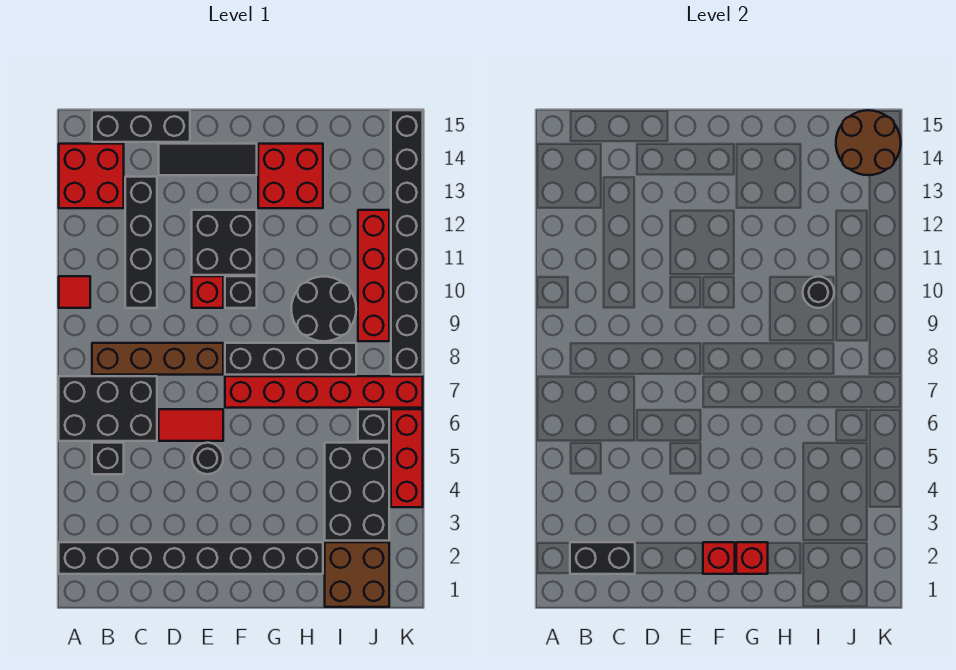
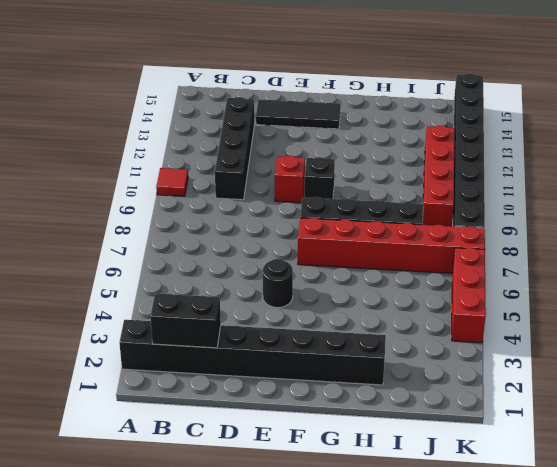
none -> black 2x3 brick [59,376,157,441]
none -> red 2x2 brick [59,144,124,208]
none -> black 1x1 brick [92,443,124,474]

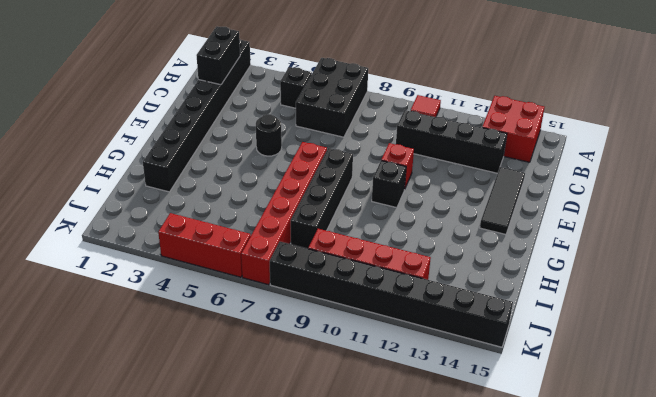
none -> brown 1x4 brick [92,343,223,375]
none -> black 1x3 brick [92,110,190,142]
none -> red 1x2 tile [159,409,223,441]

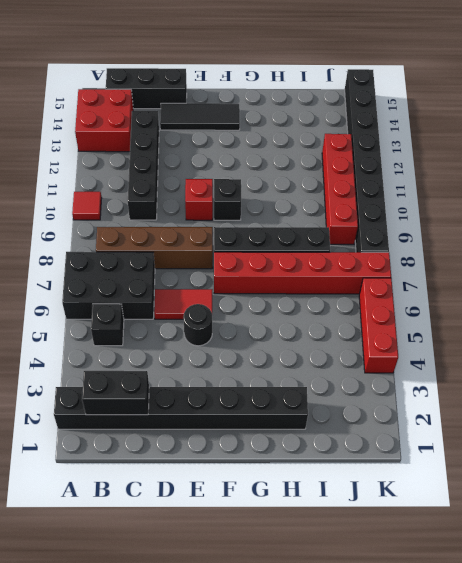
none -> black 2x2 brick [192,210,257,275]
none -> red 2x2 brick [258,144,323,208]
none -> black 2x2 round brick [291,277,356,341]

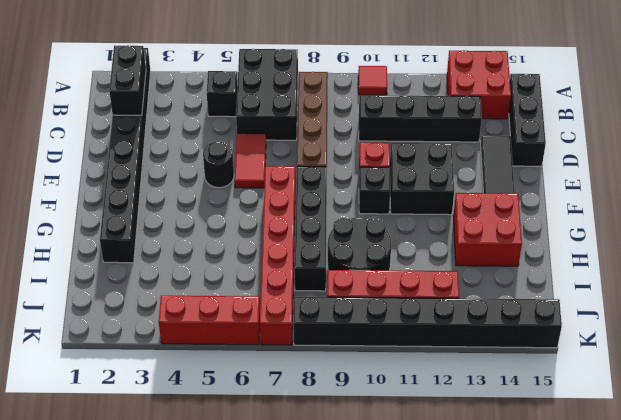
none -> brown 2x2 brick [325,542,389,607]
none -> black 2x3 brick [325,443,389,541]
none -> black 1x1 brick [358,409,389,441]

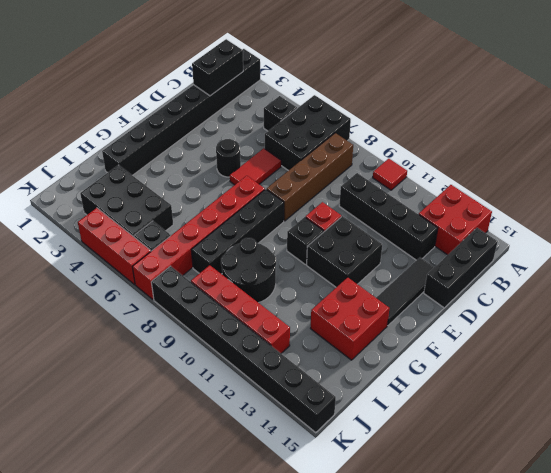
none -> brown 2x2 brick [325,542,389,607]
none -> red 1x1 brick [703,542,735,574]
none -> red 1x1 brick [736,542,768,574]

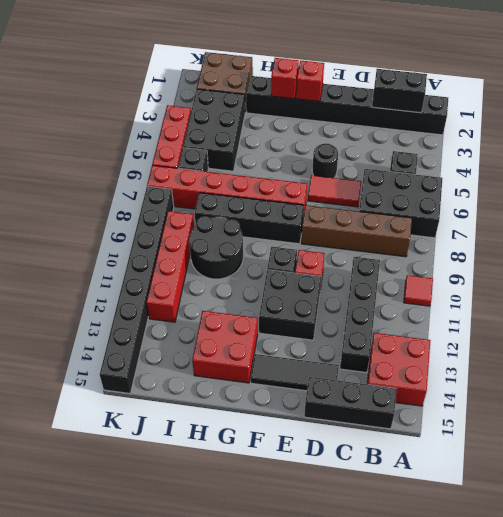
none -> black 1x1 round brick [803,277,834,308]
none -> brown 2x2 round brick [836,110,901,175]

